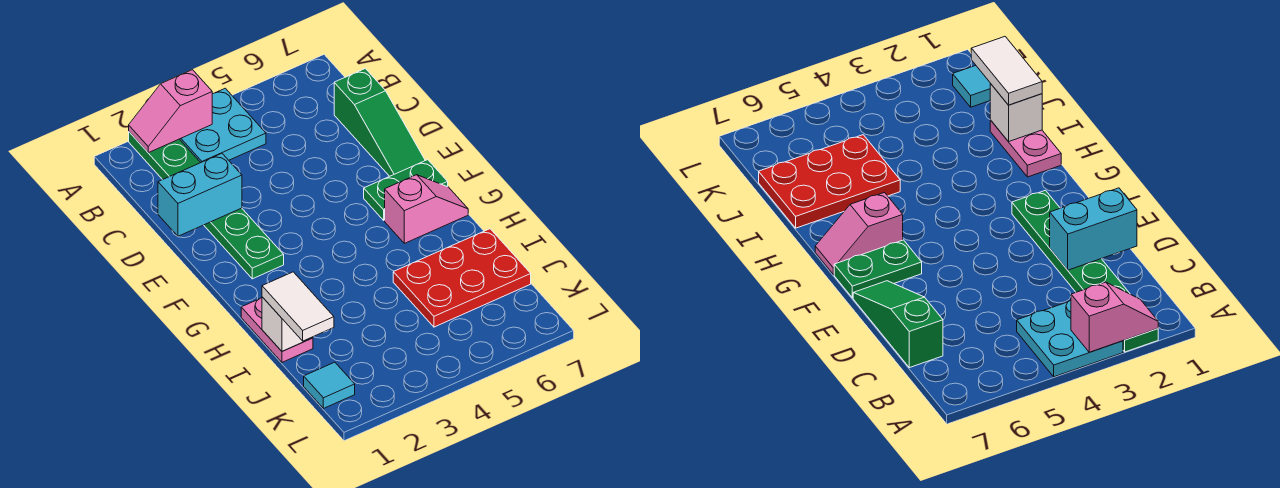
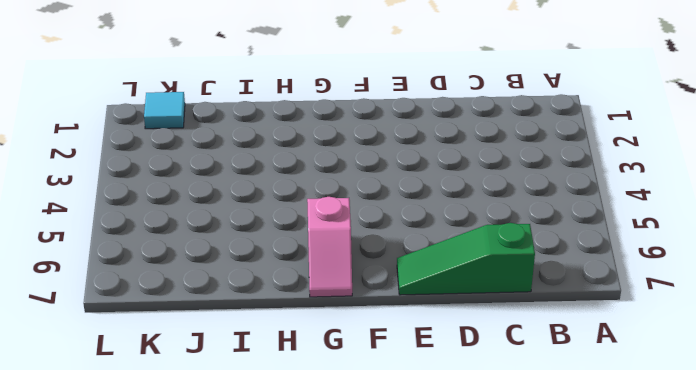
none -> green 1x6 plate [129,132,284,279]
none -> cyan 2x2 plate [180,88,266,162]
none -> green 1x2 plate [364,160,448,220]

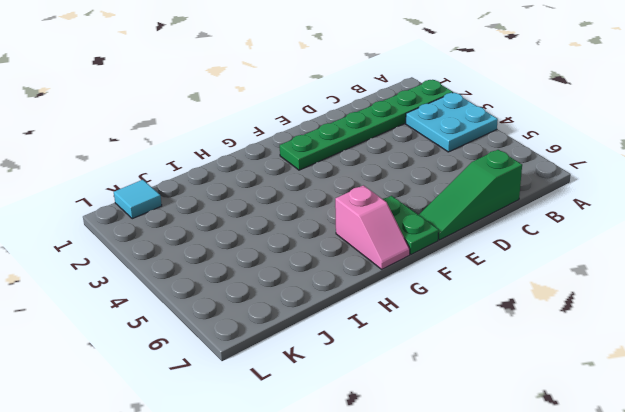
none -> pink 1x2 plate [241,298,313,362]
none -> red 2x3 plate [393,229,531,327]
none -> pink 1x2 slope [129,70,212,153]

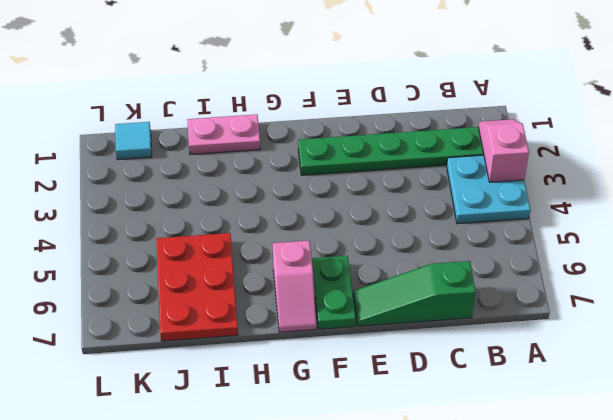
none -> cyan 1x2 brick [158,153,242,236]
none -> white 1x1 brick [262,297,313,351]
none -> white 1x2 tile [262,272,334,341]

